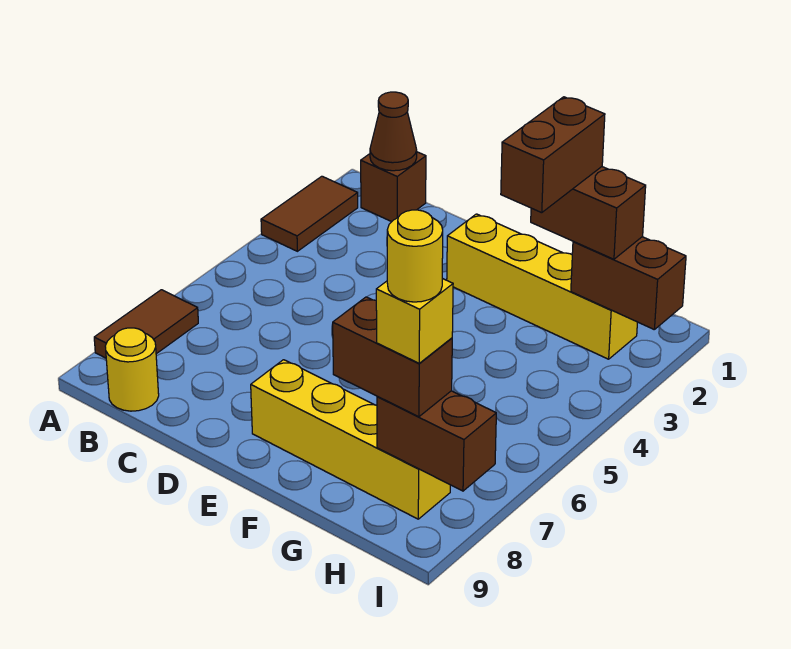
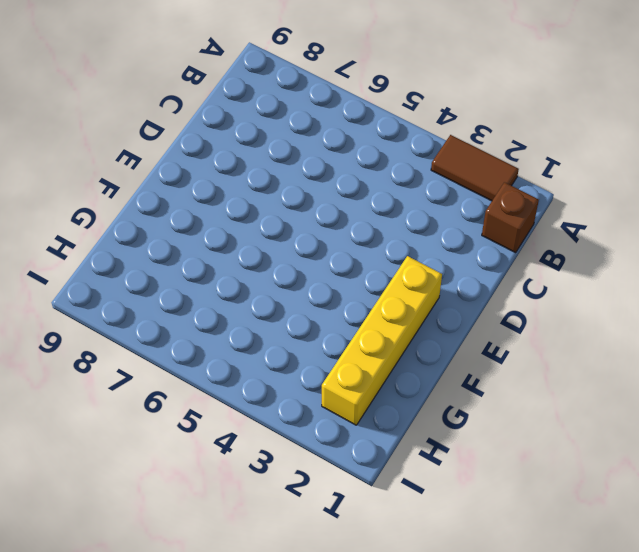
none -> brown 1x2 tile [94,290,198,358]
none -> yellow 1x1 round brick [105,328,159,411]
none -> yellow 1x4 brick [251,360,450,519]

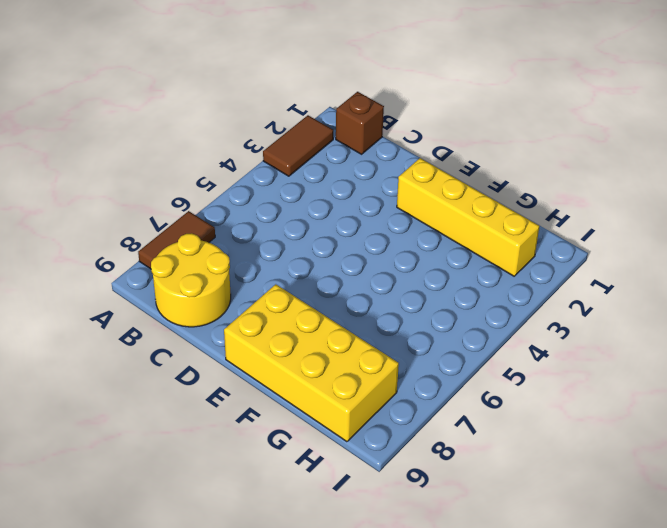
yellow 2x2 round brick [151,233,231,327] -> yellow 1x1 round brick [105,328,159,411]
yellow 2x4 brick [224,284,399,442] -> yellow 1x4 brick [251,360,450,519]
none -> brown 1x1 cone [370,92,417,171]
none -> brown 1x2 brick [571,237,686,329]
none -> brown 1x2 brick [377,391,496,491]

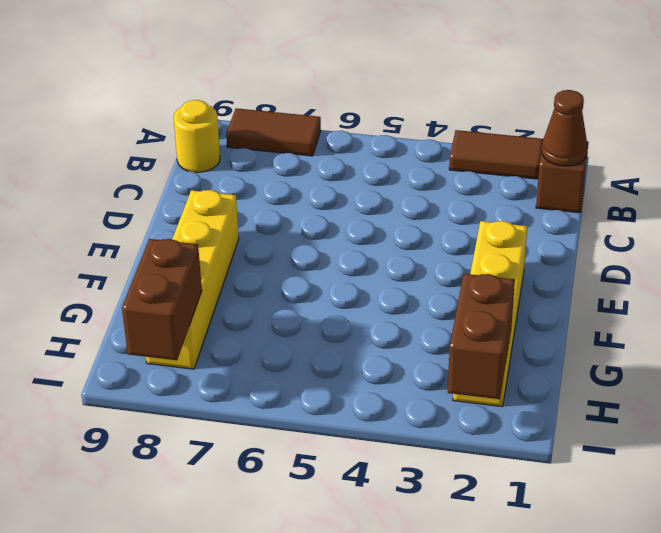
none -> brown 1x2 brick [531,167,646,259]
none -> brown 1x2 brick [333,297,452,417]
none -> brown 1x2 brick [501,97,605,213]

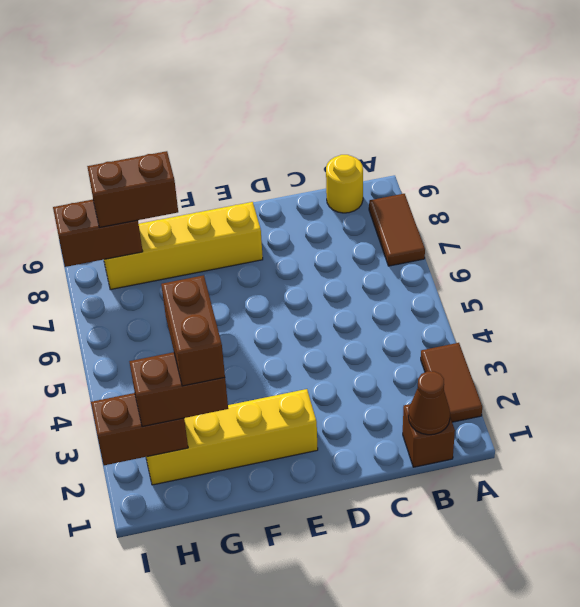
none -> yellow 1x1 brick [376,278,453,363]
none -> yellow 1x1 round brick [387,210,443,302]

